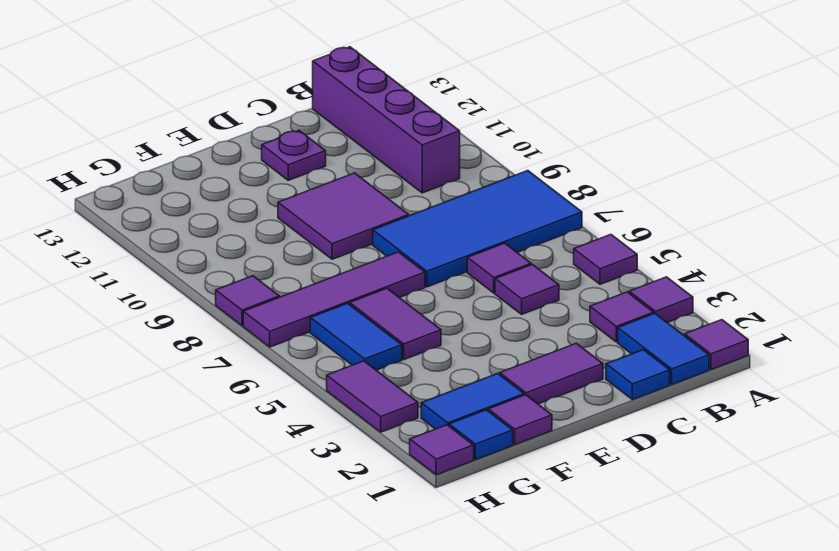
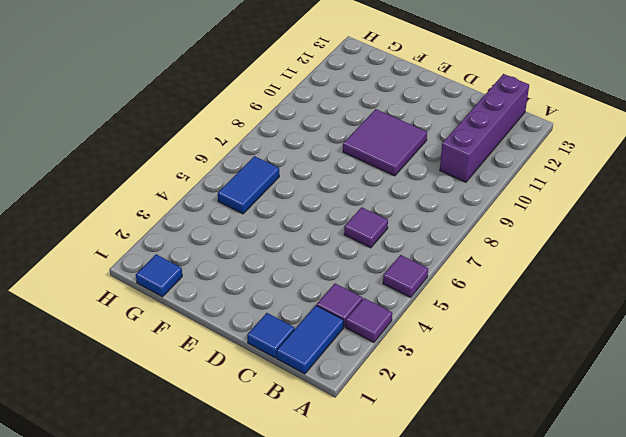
none -> purple 1x1 tile [685,320,748,370]
none -> blue 2x4 tile [373,171,582,287]
none -> purple 1x1 tile [495,265,559,314]

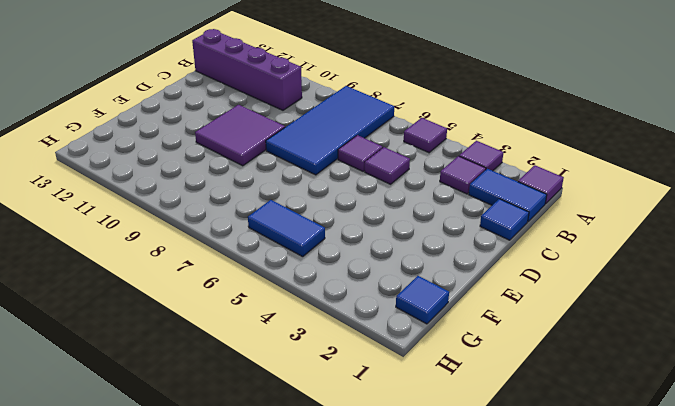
none -> purple 1x2 tile [500,343,603,404]
none -> purple 1x1 plate [262,131,326,180]
none -> purple 1x4 tile [243,252,425,347]

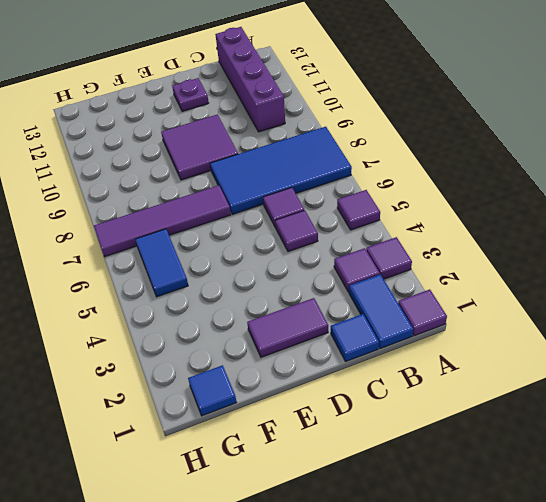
none -> purple 1x1 tile [488,395,552,445]
none -> blue 1x2 tile [421,374,524,429]
none -> purple 1x2 tile [350,288,441,359]

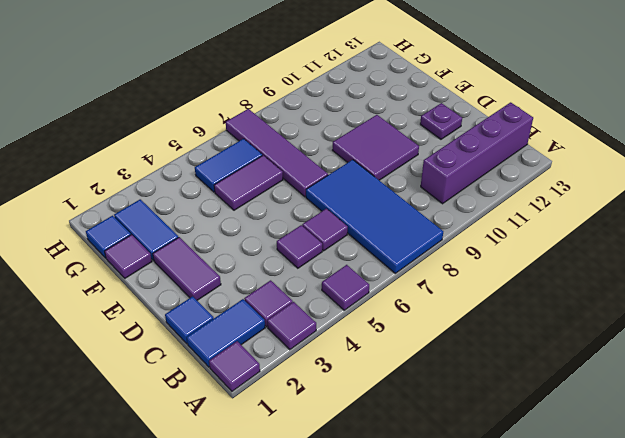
none -> purple 1x1 tile [410,425,474,475]
none -> purple 1x2 tile [327,361,418,432]
none -> purple 1x1 tile [216,276,279,326]

